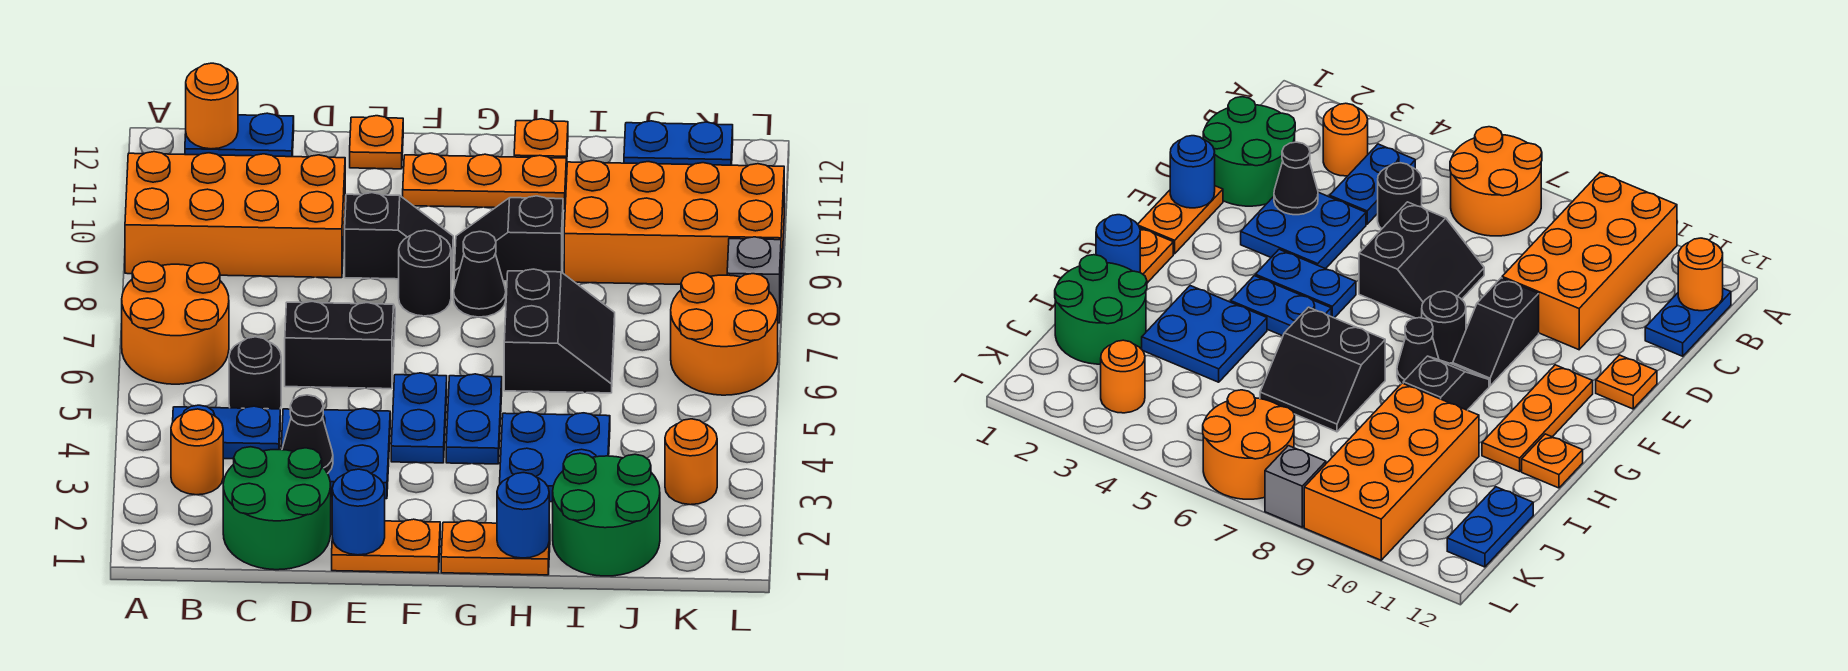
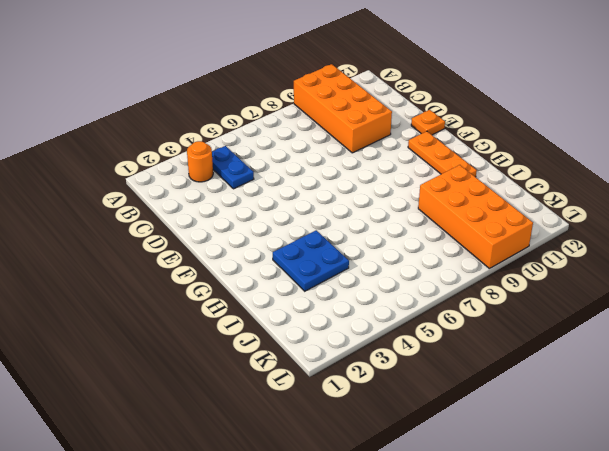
none -> orange 2x2 round brick [122,262,229,384]
none -> blue 1x2 plate [185,113,294,157]
none -> green 2x2 round brick [223,447,331,570]
none -> black 1x1 round brick [229,337,281,409]

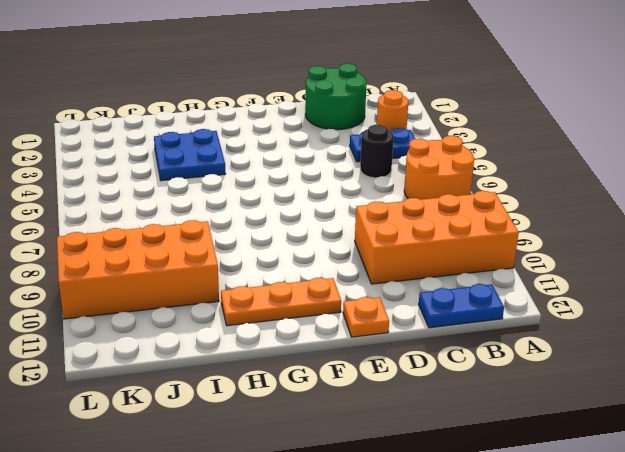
none -> blue 2x2 plate [281,409,390,499]
none -> black 2x2 slope [285,301,395,389]
none -> orange 1x2 plate [332,519,440,573]
none -> black 1x2 slope [345,193,453,280]

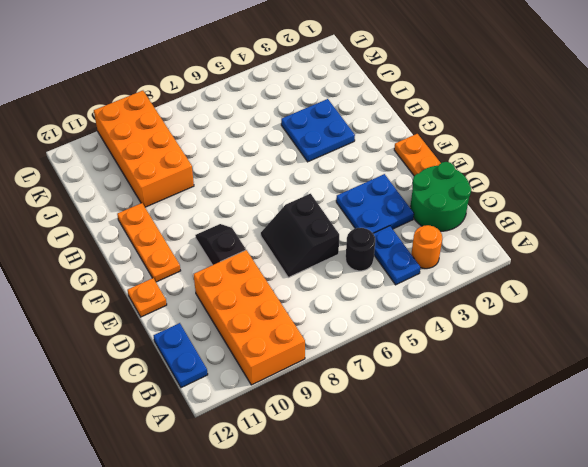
none -> orange 2x2 round brick [122,262,229,384]
none -> blue 1x2 plate [391,373,447,463]
none -> black 1x1 round brick [399,230,451,316]
none -> orange 1x2 plate [441,521,550,575]

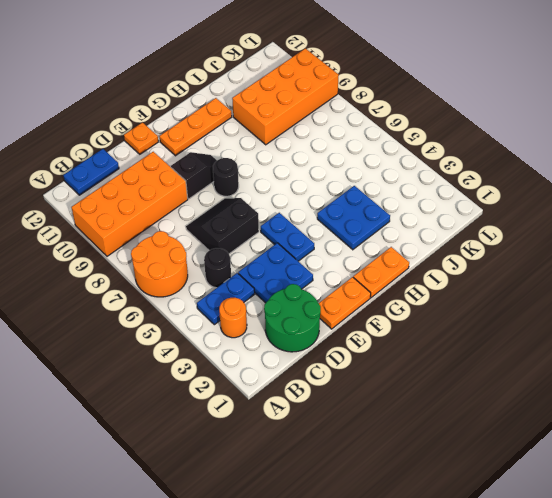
none -> blue 1x2 plate [446,374,502,464]
none -> black 1x1 cone [454,232,506,317]
none -> black 1x2 slope [454,196,563,281]
none -> black 2x2 slope [504,269,615,393]

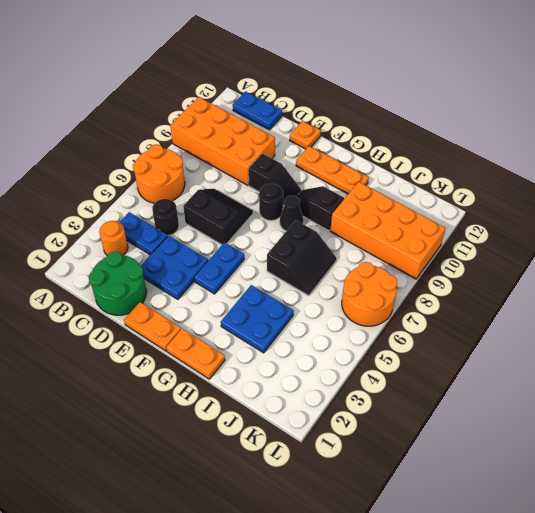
none -> blue 1x2 plate [446,374,502,464]
none -> orange 1x1 plate [514,119,568,171]
none -> green 2x2 round brick [553,453,660,576]
none -> blue 1x2 plate [624,121,733,165]

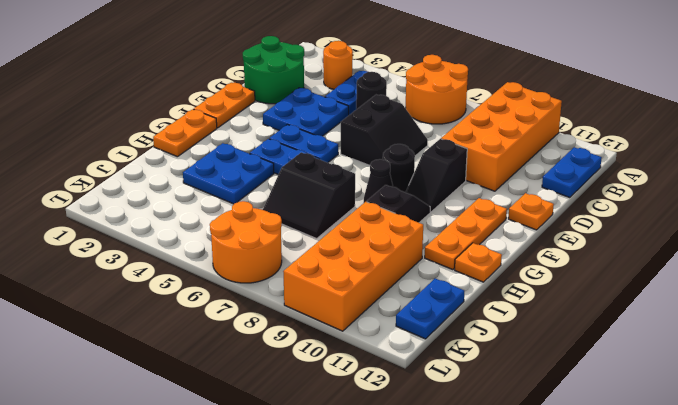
none -> green 2x2 round brick [553,453,660,576]
none -> orange 1x1 round brick [665,419,717,505]
none -> grey 1x1 brick [727,237,781,323]
none -> orange 1x1 round brick [186,63,238,149]

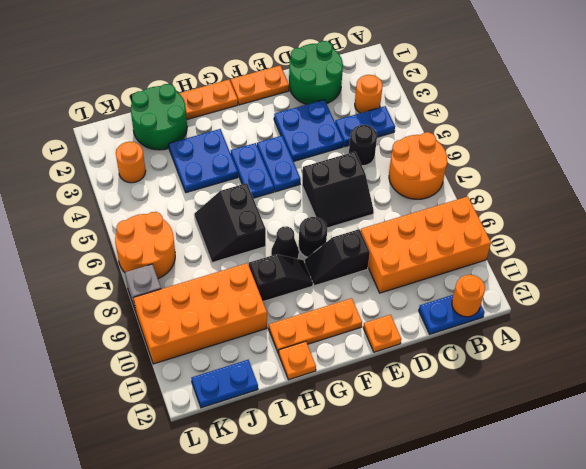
none -> black 1x1 cone [282,395,333,473]
none -> blue 1x1 round brick [332,469,385,555]
none -> blue 1x1 round brick [497,473,549,558]

